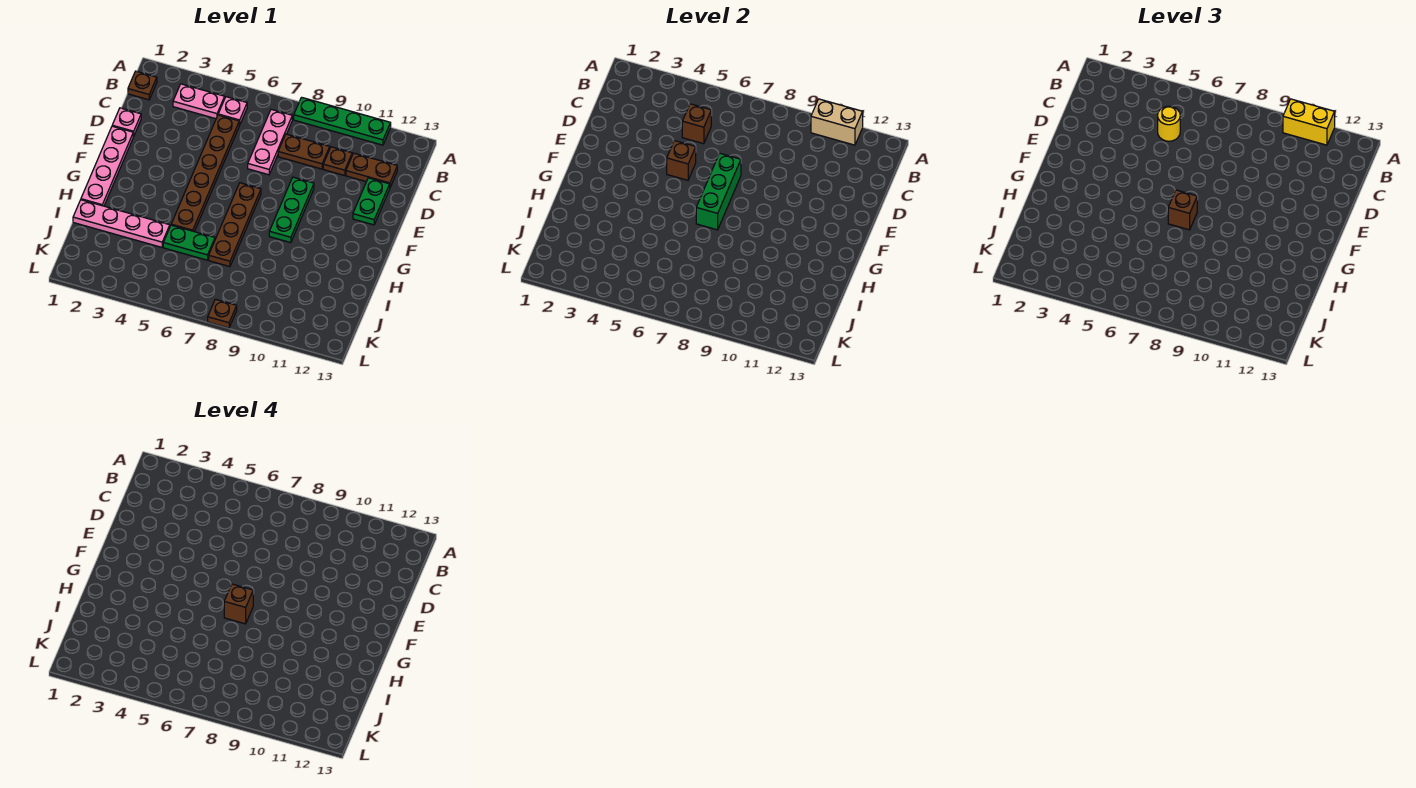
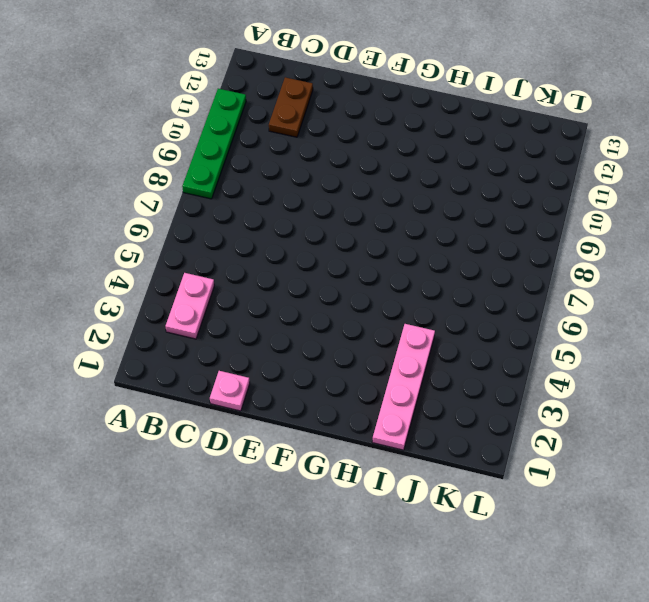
none -> brown 1x1 plate [128,71,157,100]
none -> pink 1x1 plate [218,97,247,125]
none -> pink 1x3 plate [248,109,292,175]

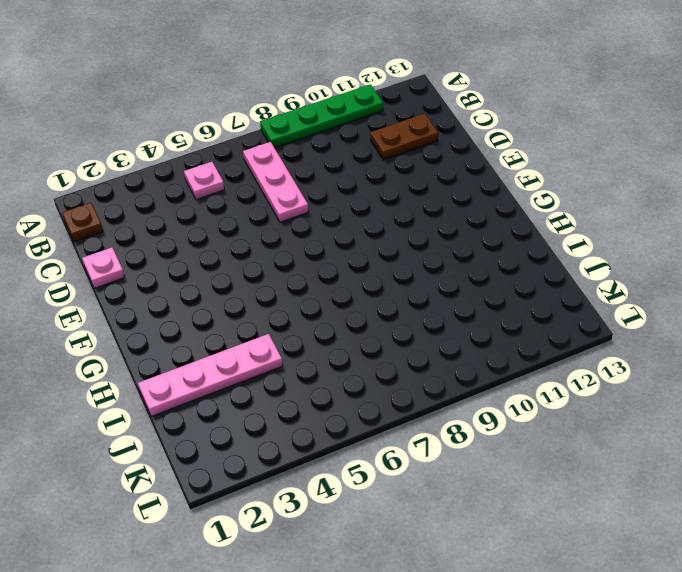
none -> pink 1x2 plate [173,84,225,119]
none -> brown 1x6 plate [171,115,239,232]
none -> brown 1x2 plate [278,134,330,169]

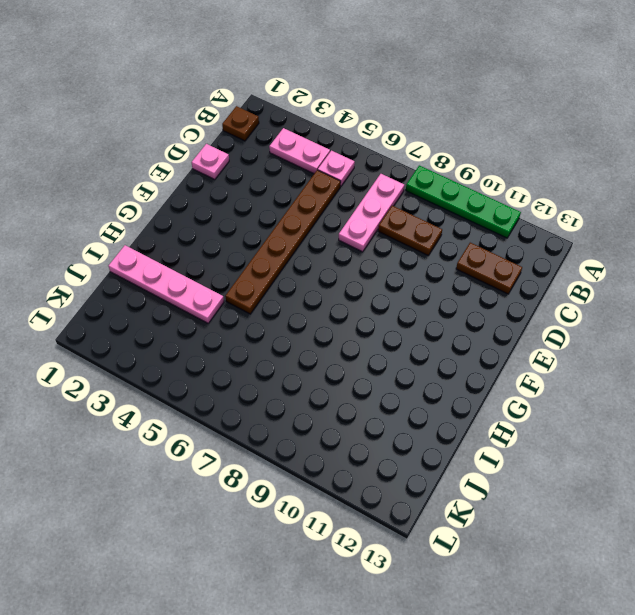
none -> brown 1x1 plate [323,147,352,176]
none -> green 1x2 plate [353,178,390,225]
none -> pink 1x4 plate [81,126,134,206]

